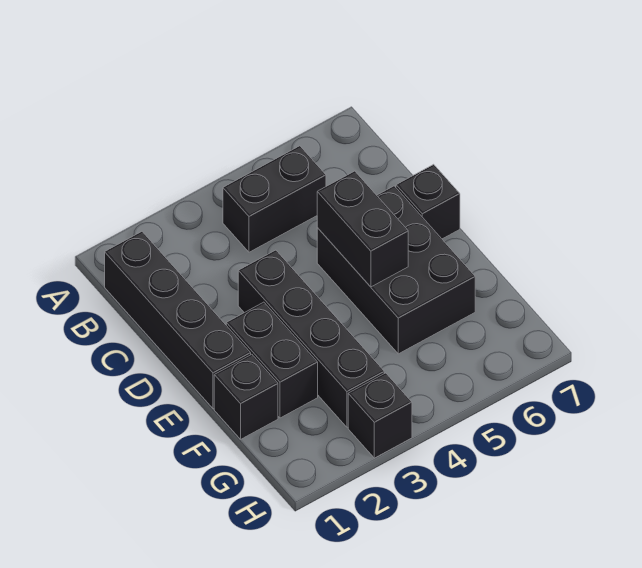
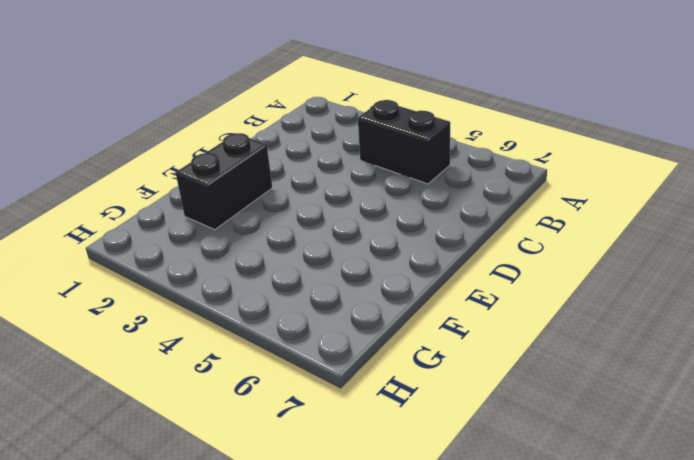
none -> black 1x4 brick [105,232,251,409]
none -> black 1x4 brick [238,250,384,427]

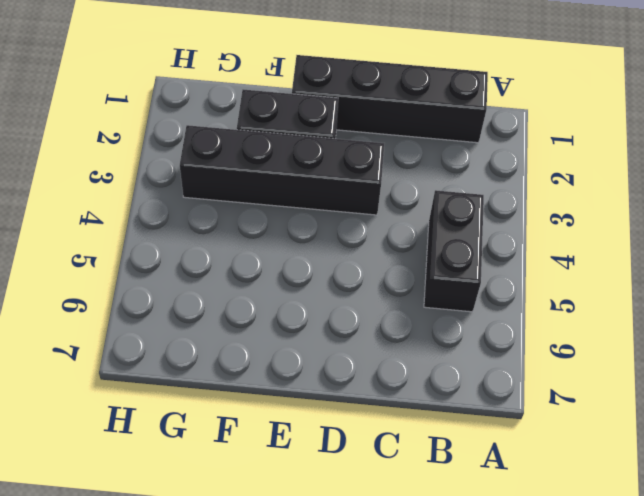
none -> black 2x3 brick [317,186,475,354]
none -> black 1x1 brick [396,164,460,239]

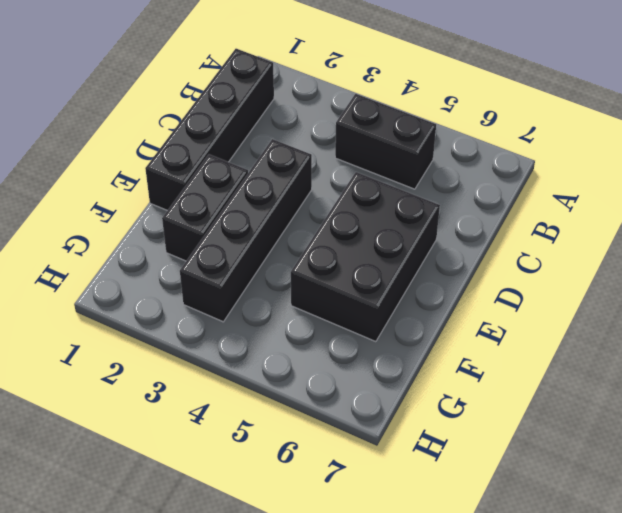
none -> black 1x1 brick [396,164,460,239]
none -> black 1x1 brick [214,354,278,439]

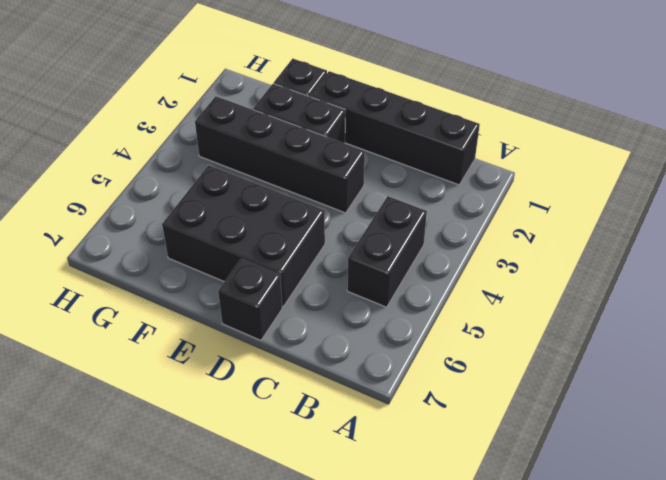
none -> black 1x1 brick [348,373,412,458]
none -> black 1x2 brick [317,171,408,287]

